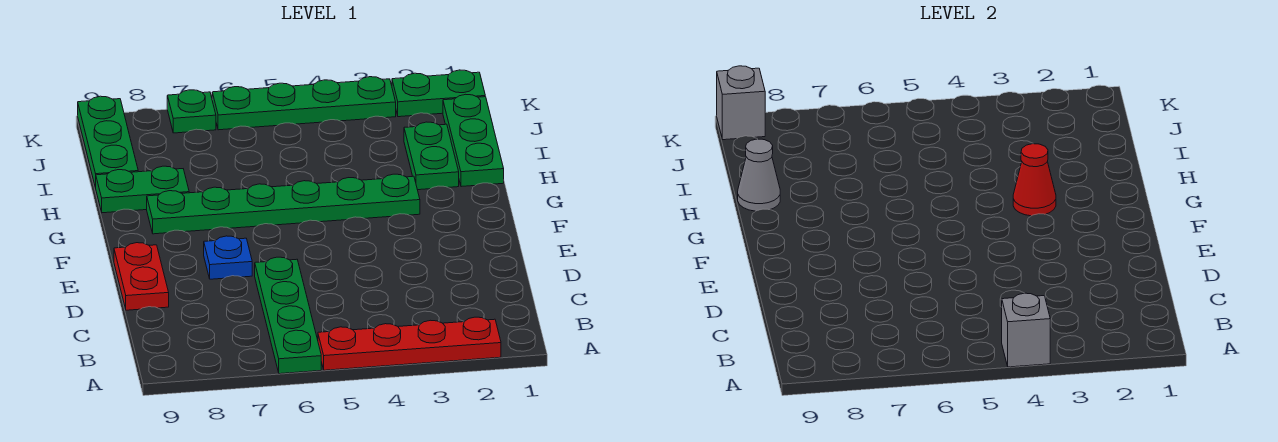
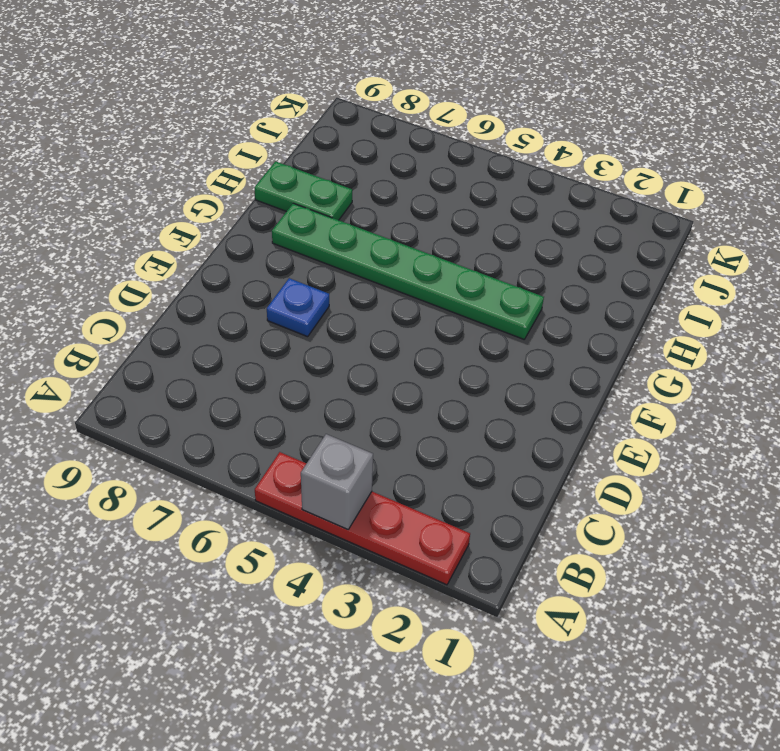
none -> green 1x4 plate [255,257,321,374]
none -> red 1x2 plate [114,243,169,310]
none -> green 1x3 plate [443,94,504,187]

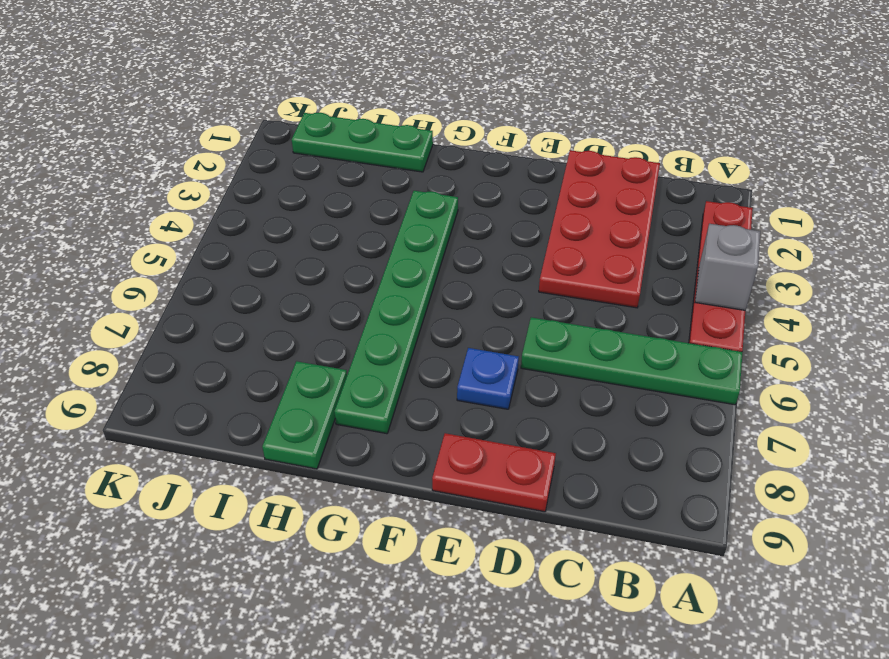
red 2x4 plate [539,150,660,308] -> none
none -> green 1x2 plate [404,122,459,190]
none -> green 1x3 plate [78,96,138,188]
none -> green 1x2 plate [392,70,485,117]

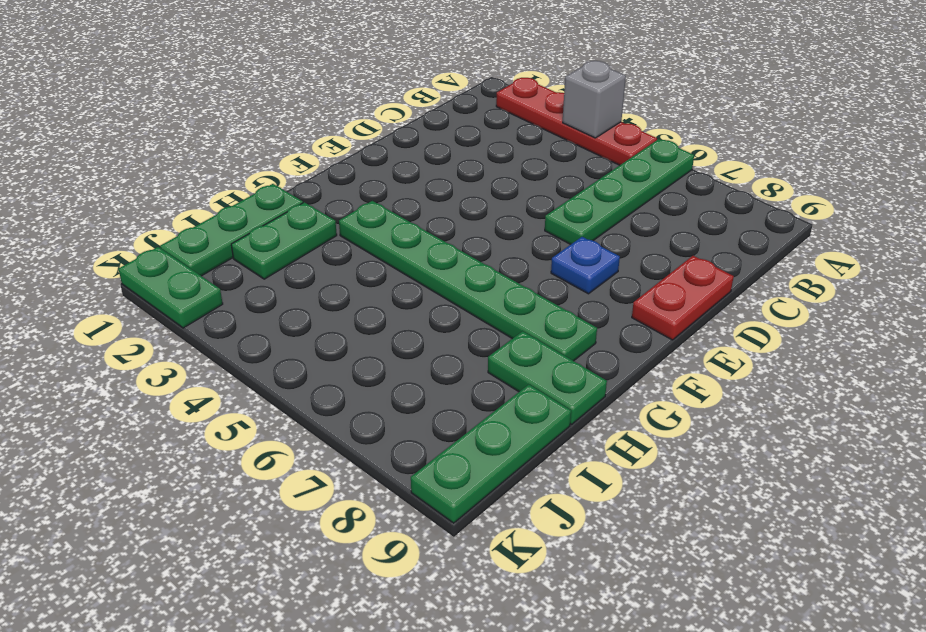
none -> green 1x4 plate [212,77,396,130]
none -> green 1x1 plate [167,90,216,133]
none -> red 1x1 cone [1013,144,1056,216]

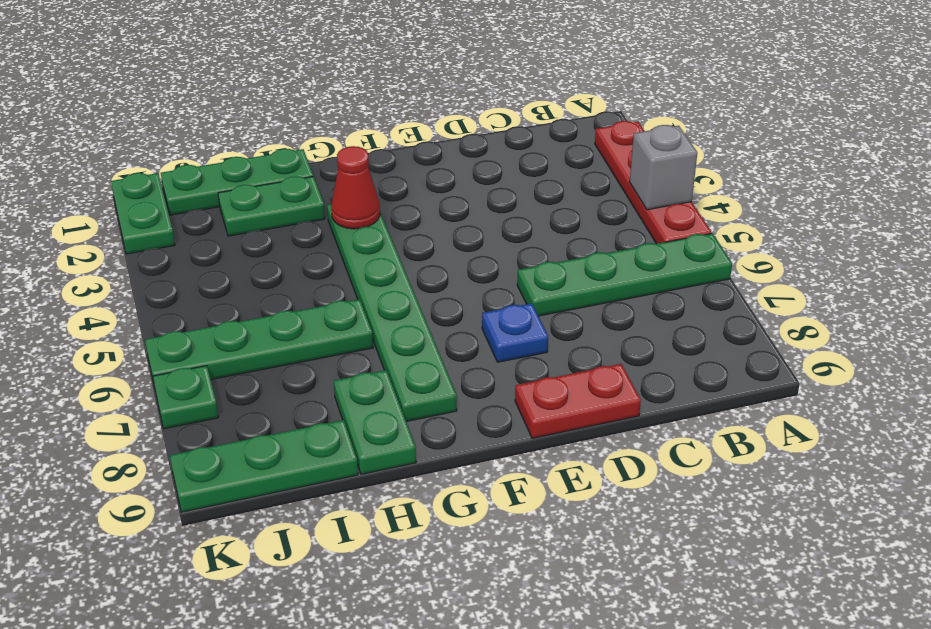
green 1x4 plate [145,299,373,382] -> green 1x4 plate turned to [212,77,396,130]
none -> grey 1x1 cone [738,139,780,211]
none -> grey 1x1 brick [717,66,765,140]

